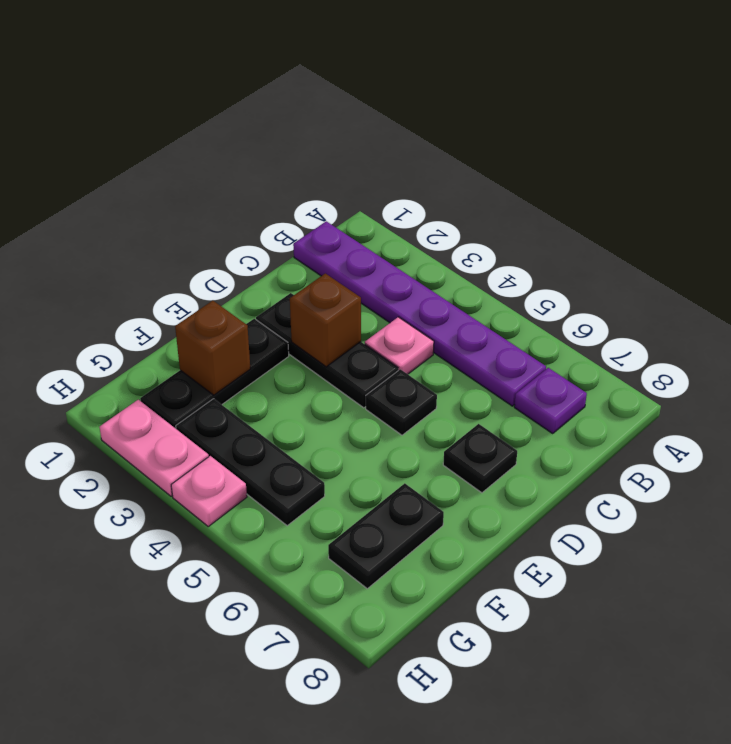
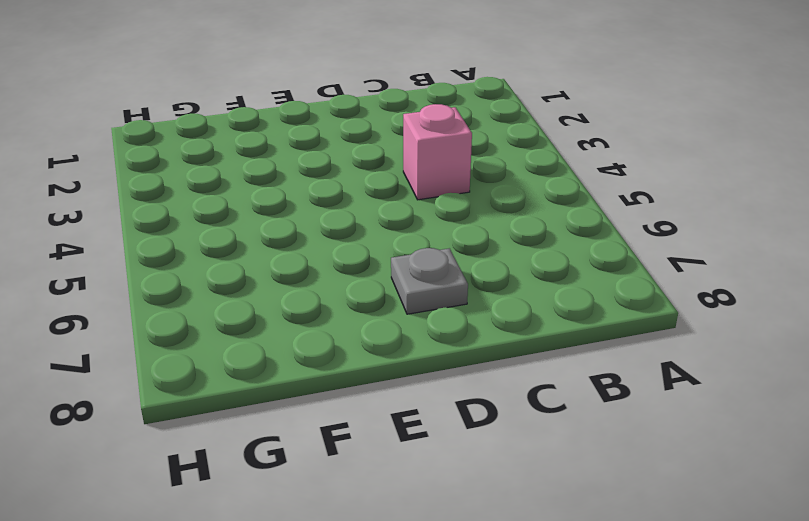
pink 1x1 brick [403,104,472,200] -> pink 1x1 plate [365,317,434,374]
grey 1x1 plate [391,248,468,314] -> black 1x1 plate [443,424,517,493]
none -> purple 1x6 plate [293,221,546,406]
none -> purple 1x1 plate [514,368,587,433]
none -> black 1x3 plate [256,293,398,408]

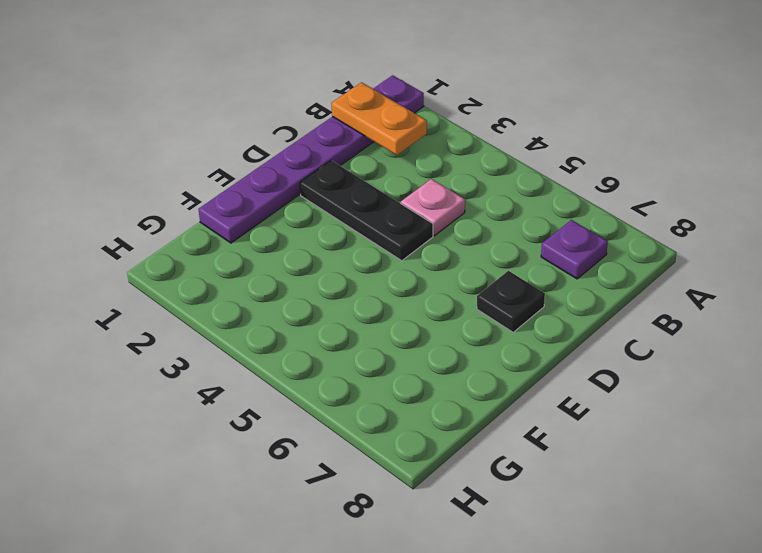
purple 1x6 plate [198,75,424,243] -> purple 1x6 plate turned to [293,221,546,406]
orange 1x2 plate [331,82,427,155] -> none
none -> black 1x1 plate [366,369,437,435]
none -> black 1x3 plate [140,319,289,428]
none -> black 1x2 plate [328,483,444,589]

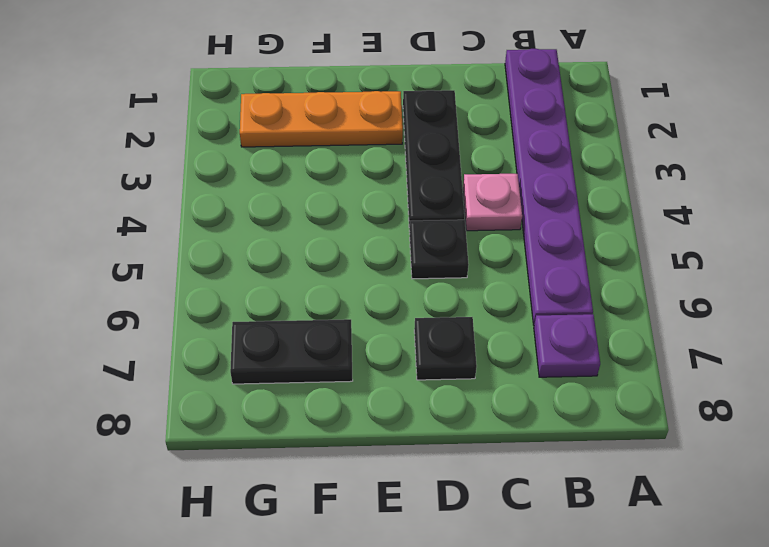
orange 1x3 plate [240,91,403,147] -> black 1x3 plate [140,319,289,428]
none -> black 1x3 plate [176,399,325,526]
none -> pink 1x2 plate [100,400,209,496]
none -> pink 1x1 plate [171,456,247,526]

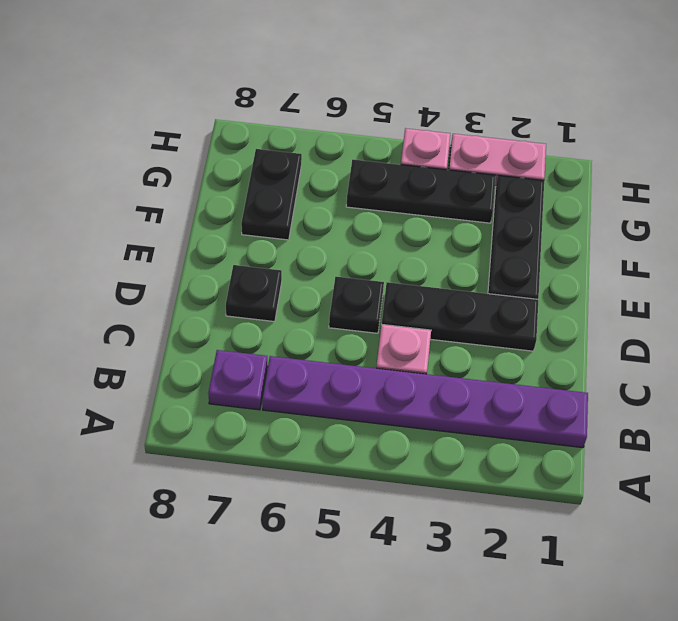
none -> brown 1x1 brick [290,273,361,367]
none -> brown 1x1 brick [175,301,250,395]

